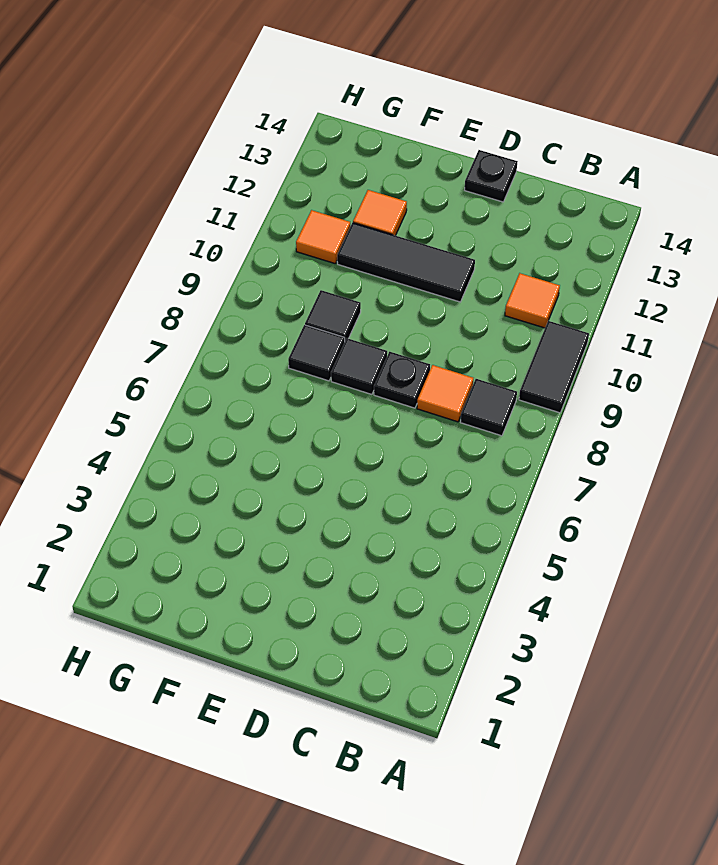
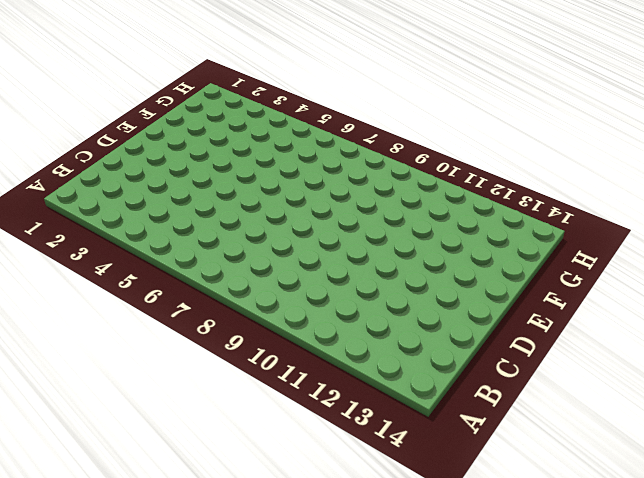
none -> black 1x2 tile [519,321,589,413]
none -> black 1x1 tile [461,379,517,436]
none -> orange 1x1 tile [505,273,560,328]

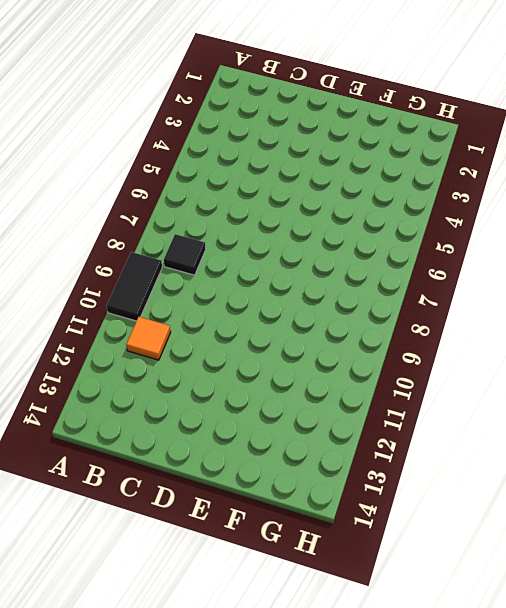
none -> orange 1x1 tile [417,365,473,422]
none -> black 1x1 plate [374,352,430,408]
none -> black 1x3 tile [337,223,475,302]

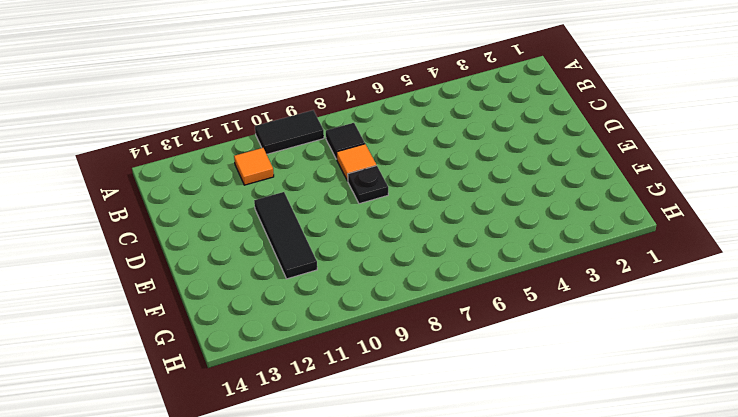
none -> black 1x1 plate [465,150,518,202]
none -> black 1x1 tile [331,338,387,394]
none -> black 1x1 tile [288,325,345,381]

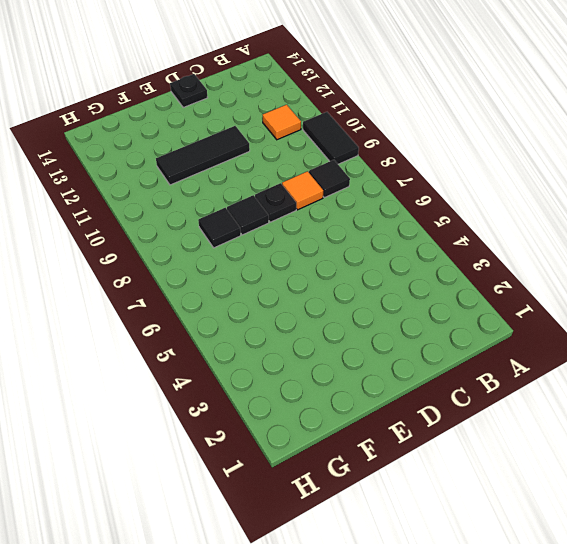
none -> black 1x1 tile [305,290,361,340]
none -> orange 1x1 tile [353,190,407,235]
none -> orange 1x1 tile [296,210,350,264]

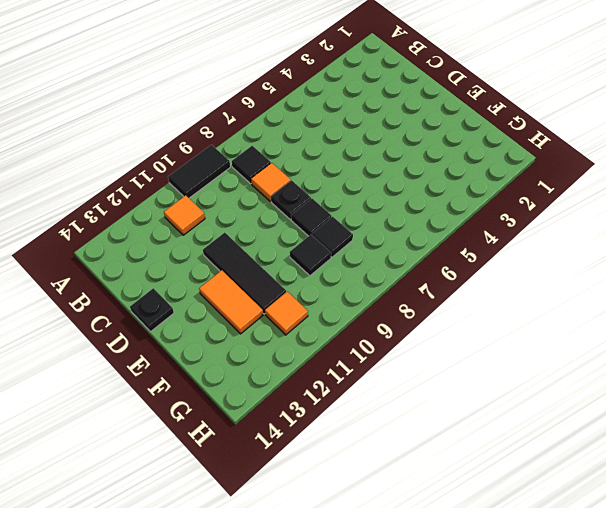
orange 1x2 tile [199,270,263,334] -> orange 1x1 tile [353,190,407,235]

